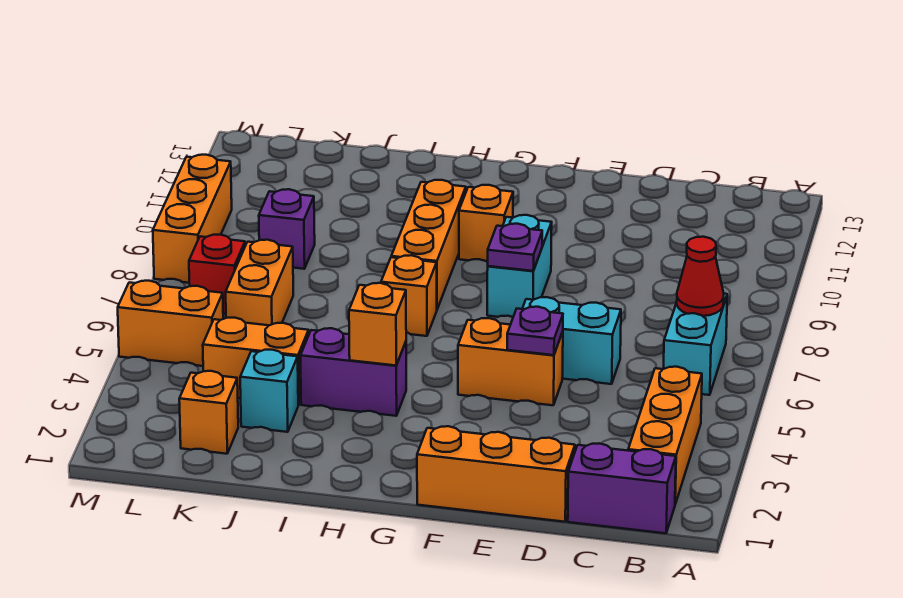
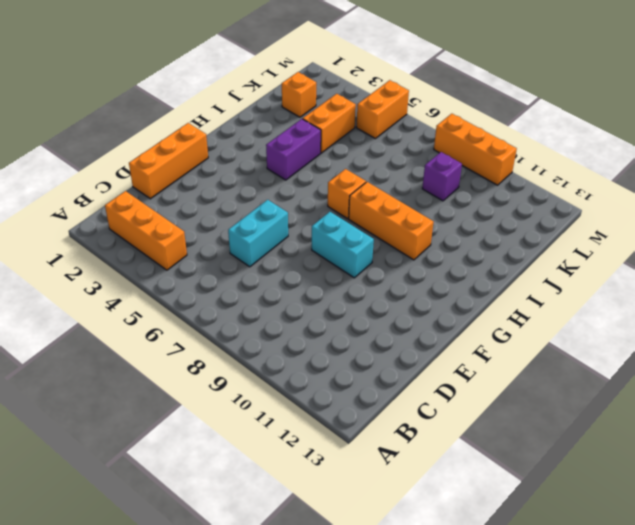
none -> purple 1x2 brick [568,443,676,533]
none -> cyan 1x2 brick [664,294,727,395]
none -> orange 1x2 brick [458,318,563,405]

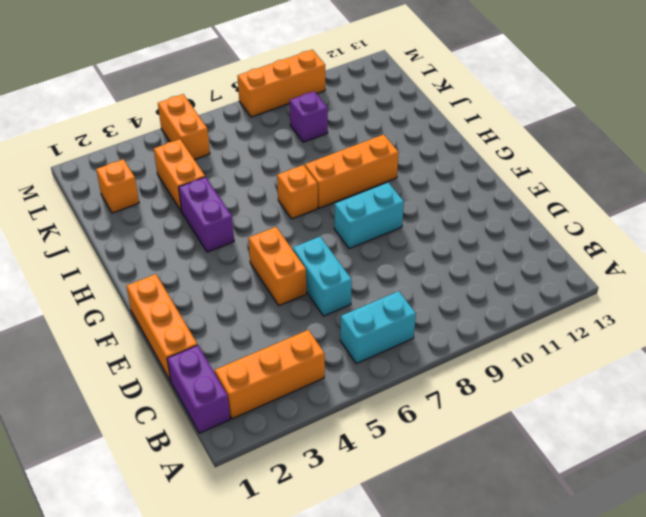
none -> orange 1x1 brick [459,185,513,262]
none -> cyan 1x1 brick [240,350,298,432]
none -> orange 1x2 brick [226,240,293,325]

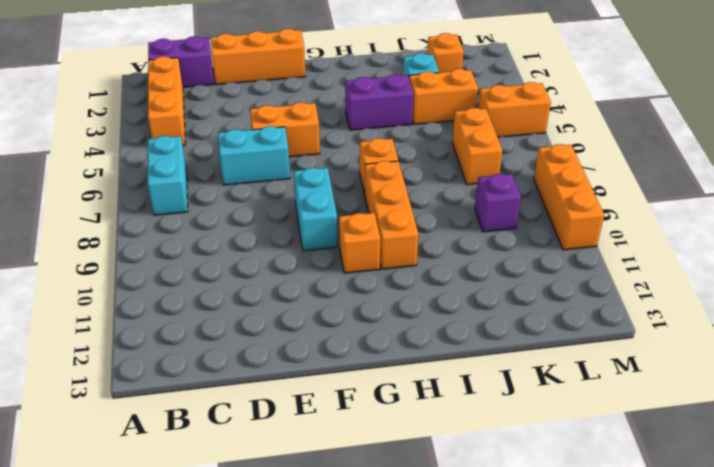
none -> red 1x1 brick [189,235,245,314]
none -> red 1x1 cone [677,237,724,316]
none -> purple 1x1 plate [507,307,563,355]

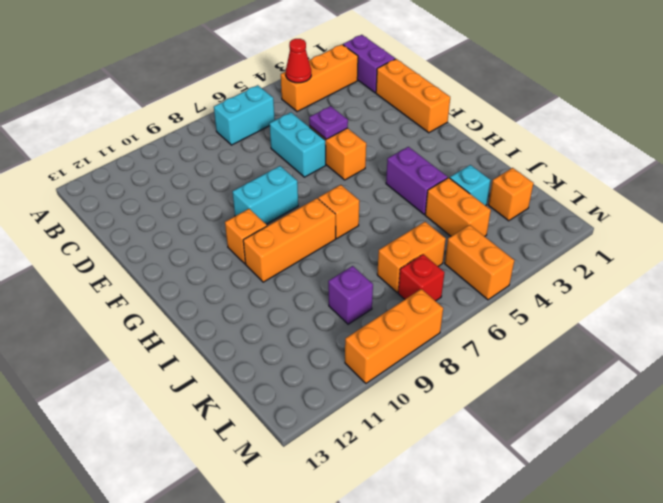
red 1x1 cone [286,39,311,83] -> red 1x1 cone moved to [677,237,724,316]
none -> purple 1x1 plate [488,224,542,271]
none -> orange 1x1 brick [349,283,406,366]

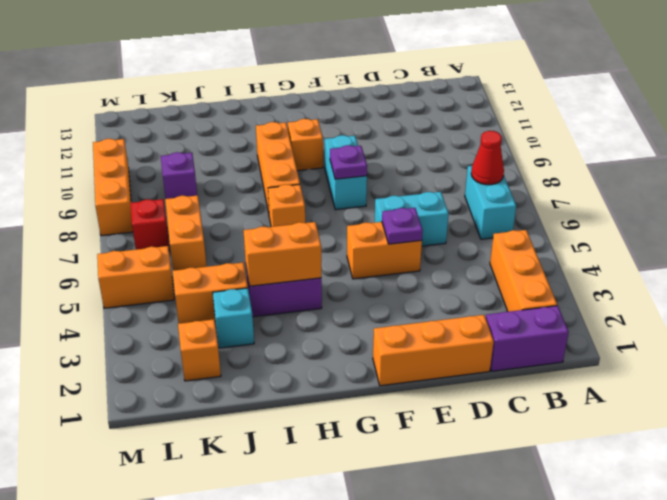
orange 1x2 brick [243,222,321,286] -> orange 1x1 brick [349,283,406,366]

